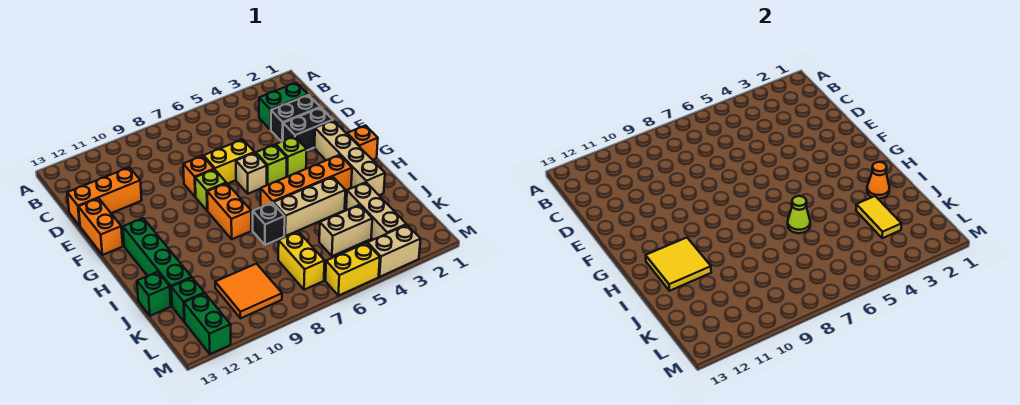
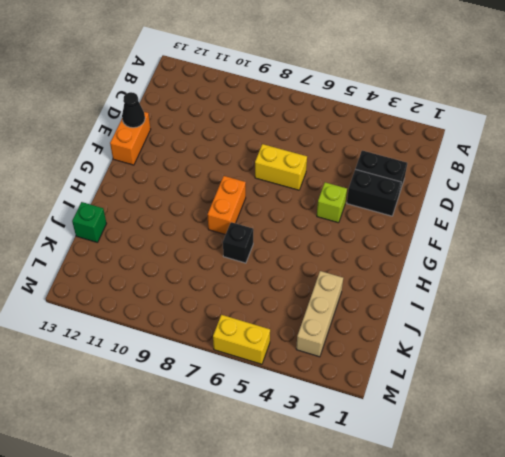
black 1x1 cone [122,92,145,128] -> none
none -> green 1x2 brick [259,83,308,130]
none -> orange 1x3 brick [67,167,142,226]
none -> orange 1x1 brick [183,156,214,197]
none -> tan 1x4 brick [314,120,385,195]

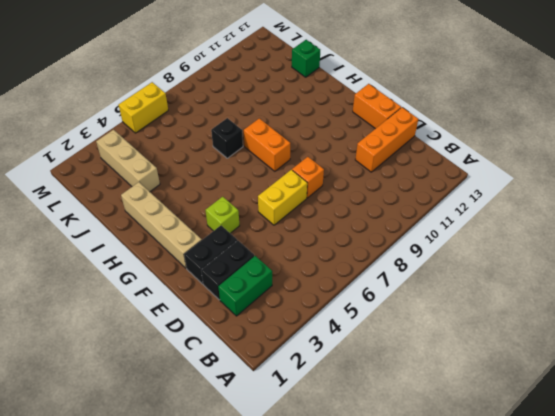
none -> lime 1x1 brick [256,145,287,185]
none -> tan 1x1 brick [236,153,267,194]
none -> lime 1x1 brick [195,169,226,211]
none -> orange 1x1 brick [347,125,378,160]

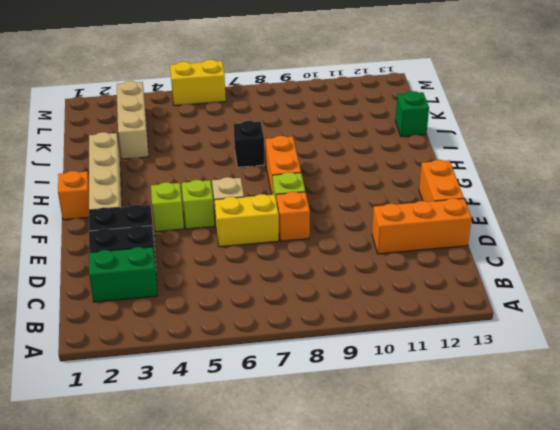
none -> green 1x4 brick [123,218,192,306]
none -> orange 1x4 brick [261,155,352,207]
none -> tan 1x3 brick [273,177,345,236]
none -> tan 1x2 brick [319,205,372,256]

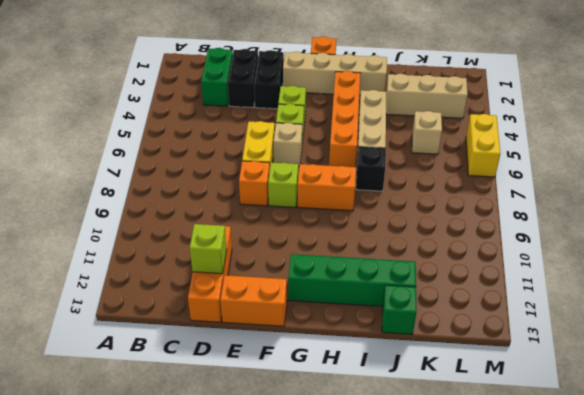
lime 1x1 brick [190,224,227,274] -> none
tan 1x1 brick [412,111,442,154] -> tan 1x2 brick [319,205,372,256]
none -> yellow 1x2 brick [278,231,325,290]
none -> orange 2x2 tile [215,264,282,318]
none -> green 1x1 brick [171,278,204,322]
none -> green 1x2 brick [184,293,231,354]

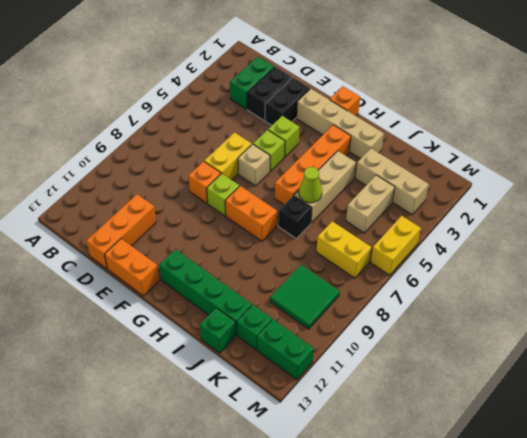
green 2x2 tile [270,265,340,329] -> orange 2x2 tile [215,264,282,318]
none -> tan 1x2 brick [368,225,421,277]
none -> yellow 2x2 tile [646,238,711,291]
none -> orange 1x1 cone [867,162,890,199]
none -> yellow 1x2 tile [856,196,901,238]

